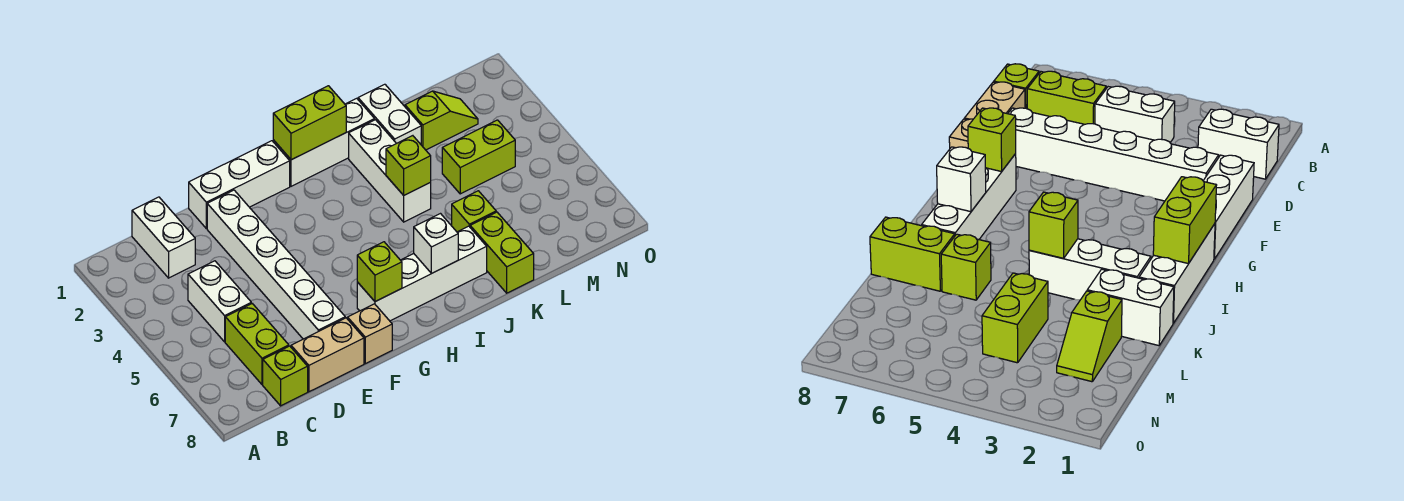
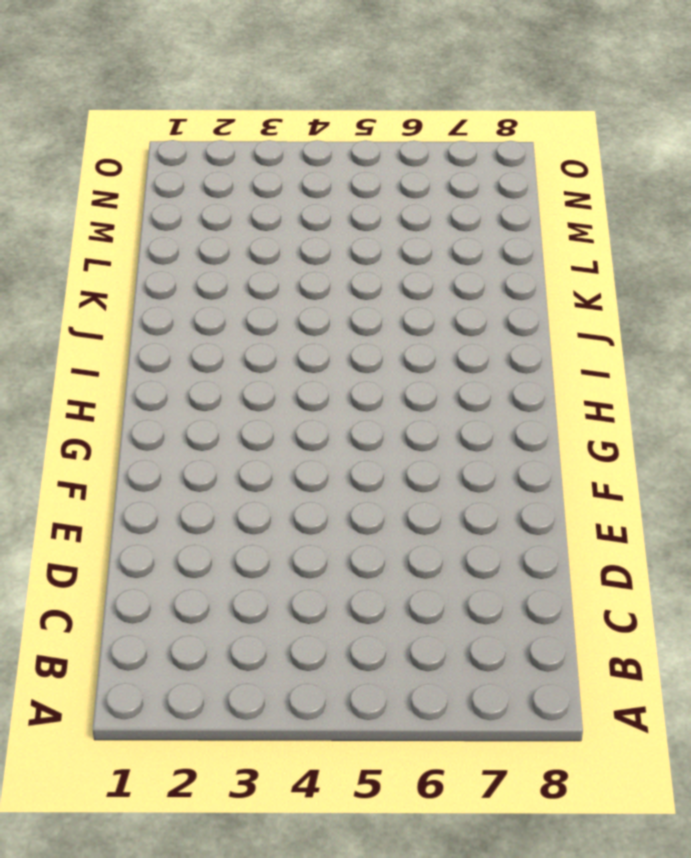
none -> white 1x2 brick [132,197,195,278]
none -> white 1x2 brick [188,261,251,342]
none -> lime 1x2 brick [225,304,289,384]

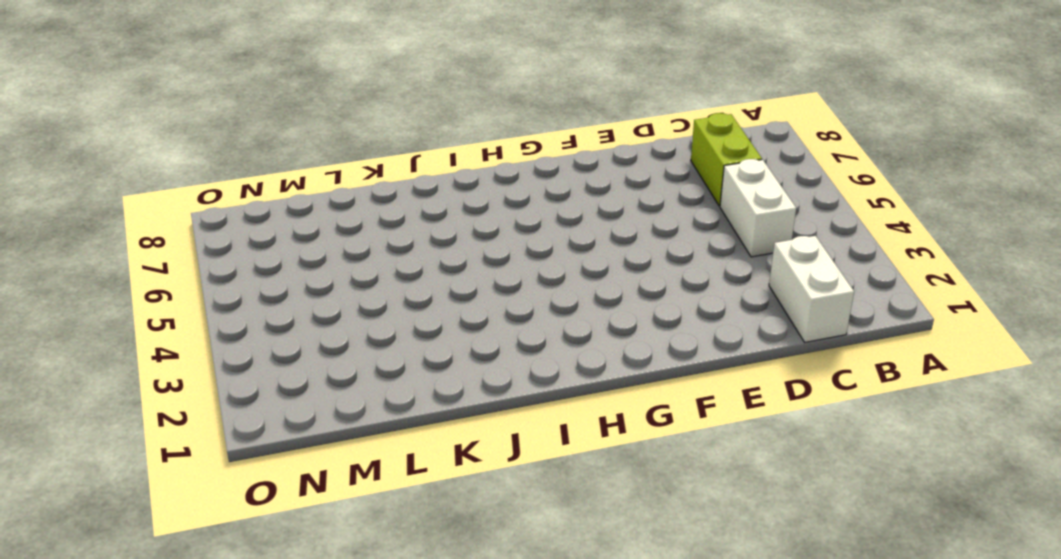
none -> lime 1x1 brick [263,346,308,406]
none -> tan 1x2 brick [291,318,364,392]
none -> white 1x3 brick [189,141,290,229]

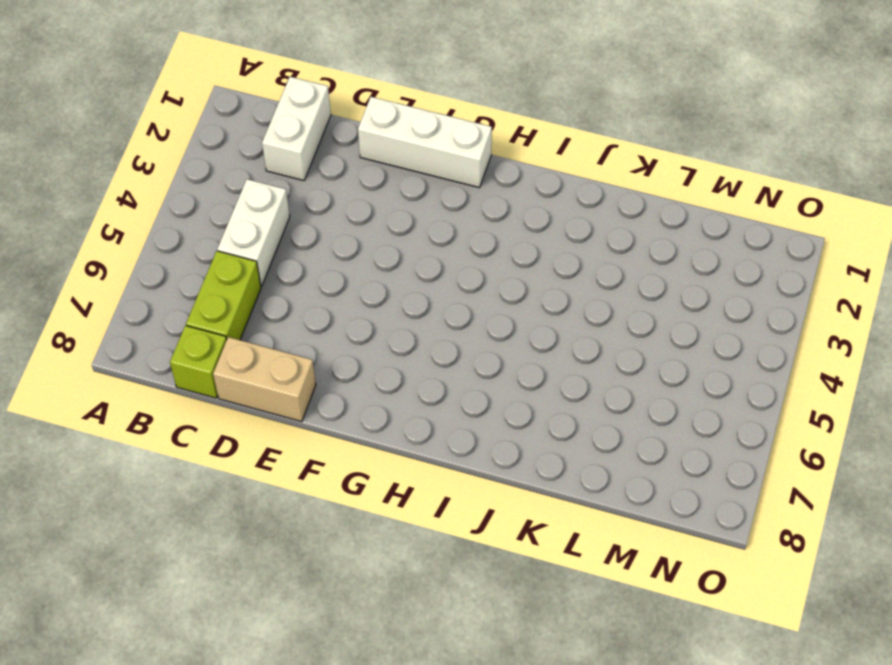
none -> white 1x6 brick [207,190,345,339]
none -> tan 1x1 brick [348,304,392,364]
none -> white 1x4 brick [357,226,487,321]

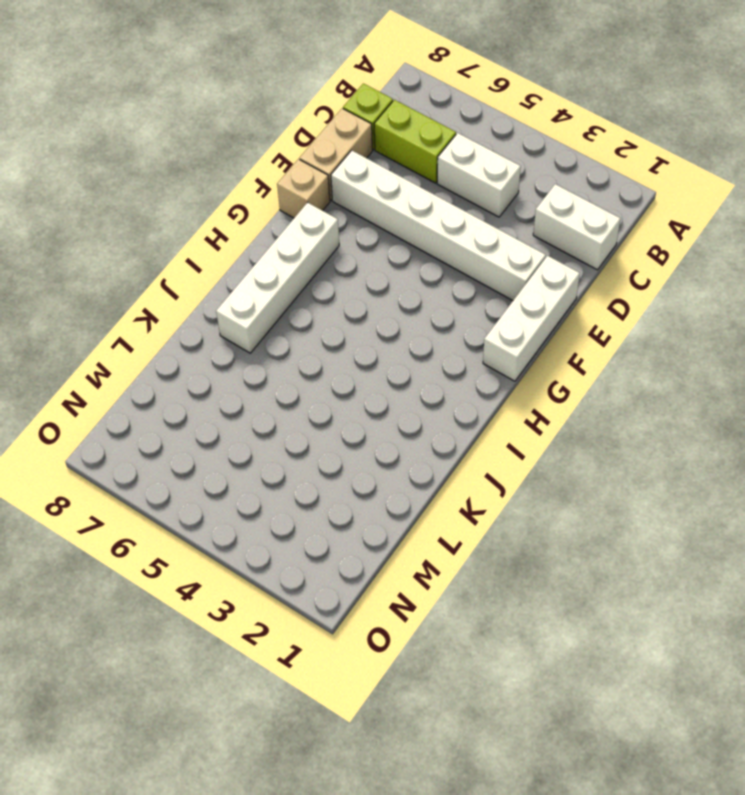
none -> white 1x3 brick [273,98,375,186]
none -> white 1x3 brick [349,120,431,222]
none -> white 1x2 brick [358,84,421,144]

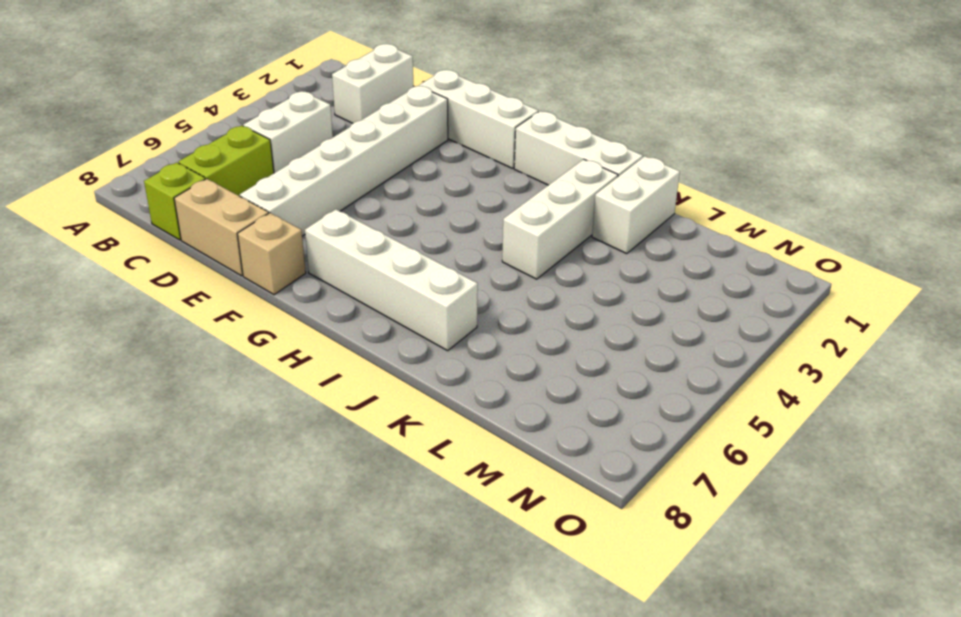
none -> lime 1x1 brick [452,191,496,232]
none -> lime 1x2 brick [470,212,534,293]
none -> lime 1x2 slope [405,91,478,150]

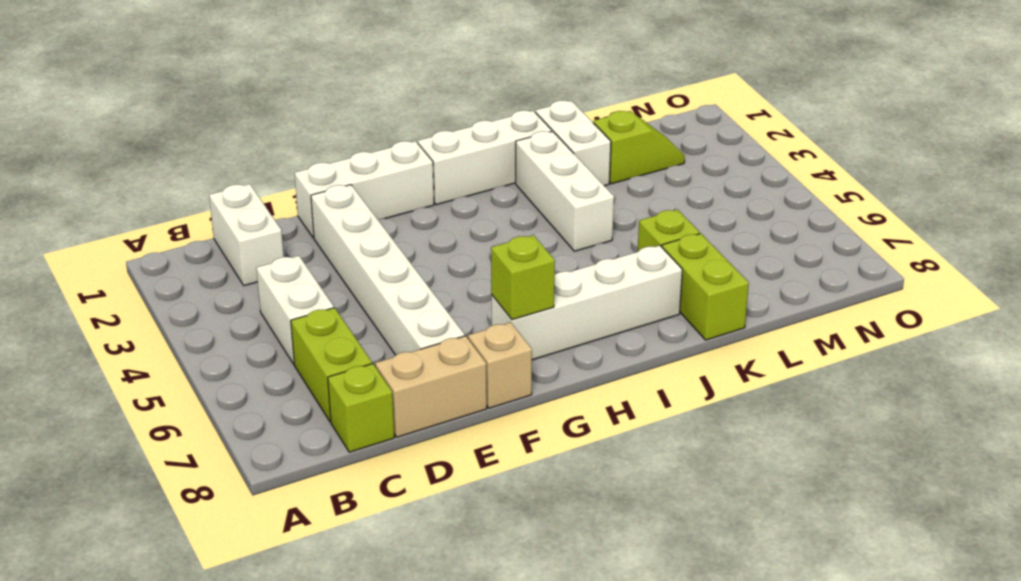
none -> lime 1x2 brick [442,120,515,194]
none -> lime 1x2 brick [273,86,346,160]
none -> white 1x1 brick [414,214,458,274]

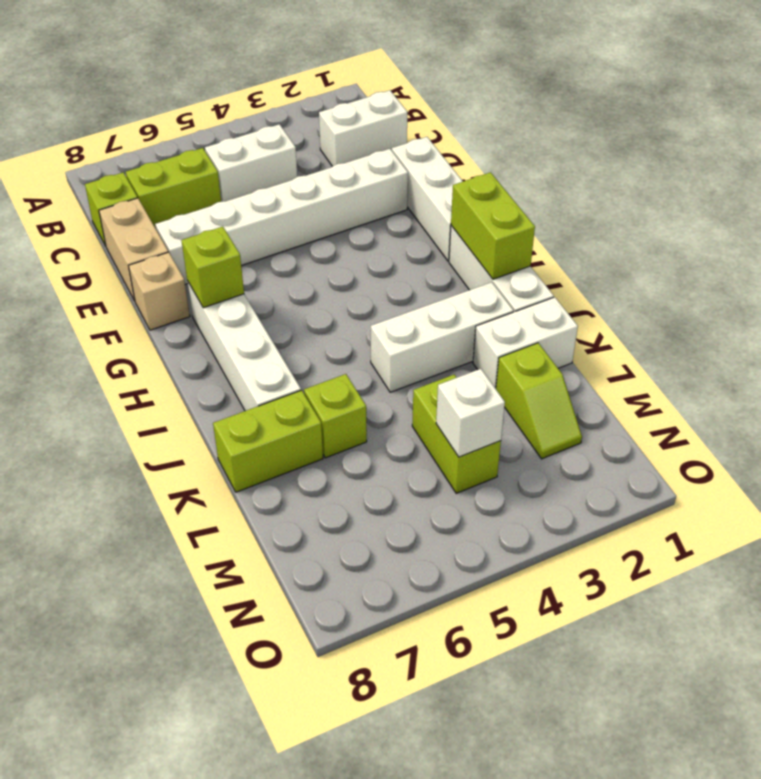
white 1x1 brick [436,369,505,457] -> white 1x1 brick moved to [414,214,458,274]
none -> lime 1x1 brick [386,136,431,195]

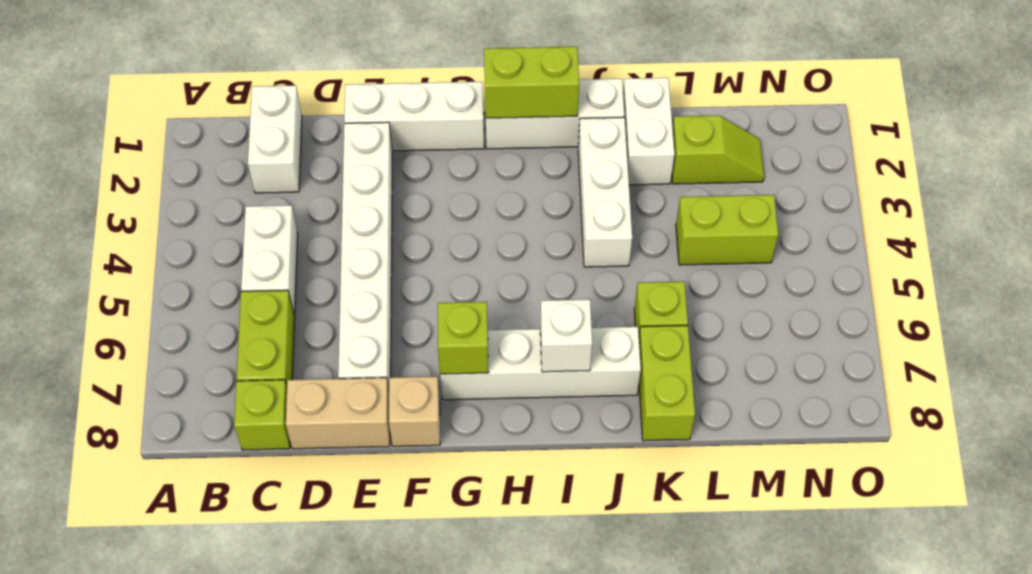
none -> lime 1x1 brick [386,136,431,195]

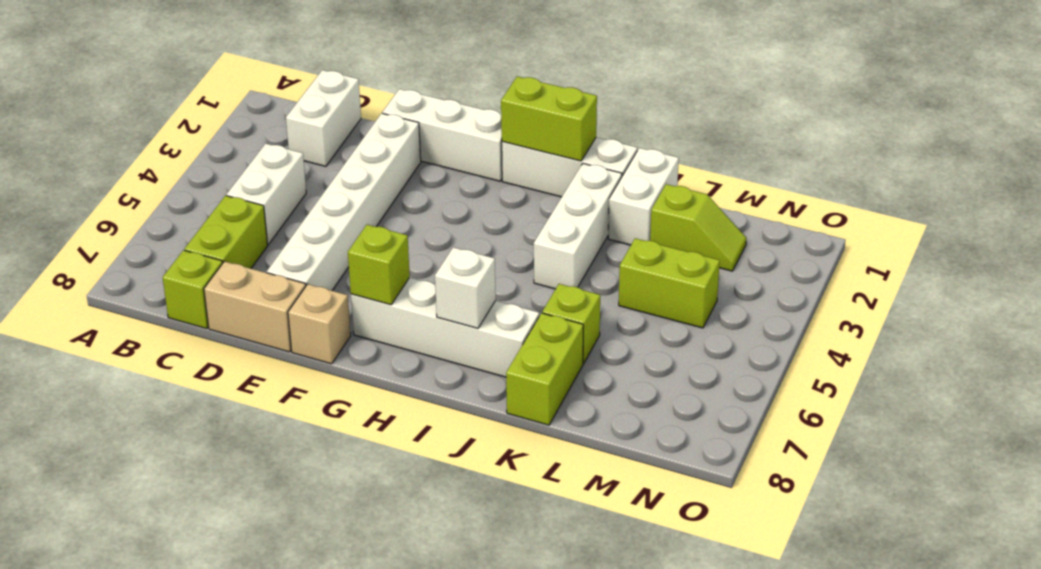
none -> lime 1x1 brick [386,136,431,195]

